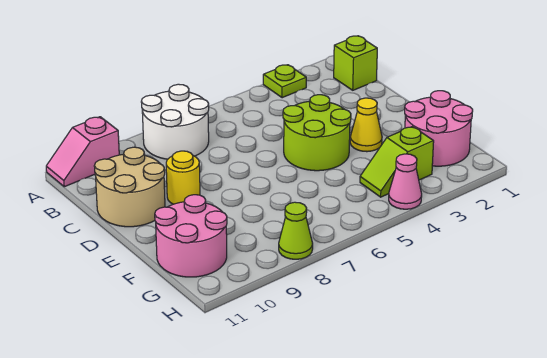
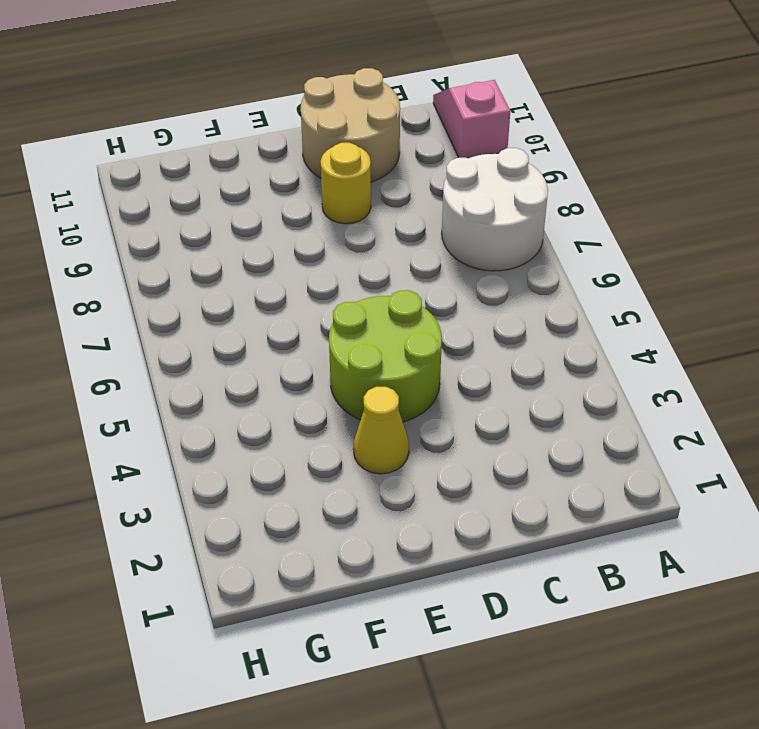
none -> lime 1x1 plate [263,65,306,98]
none -> lime 1x1 brick [334,36,377,90]
none -> pink 2x2 round brick [405,91,473,166]

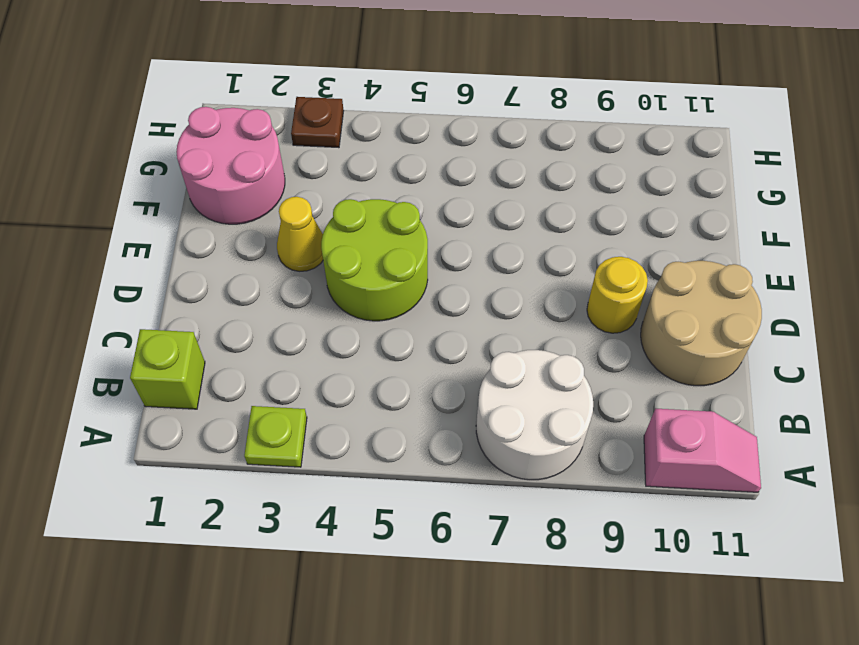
brown 1x1 plate [291,97,344,148] -> none
none -> pink 2x2 round brick [155,195,227,277]
none -> lime 1x2 slope [360,127,434,197]
none -> pink 1x1 cone [389,154,422,209]

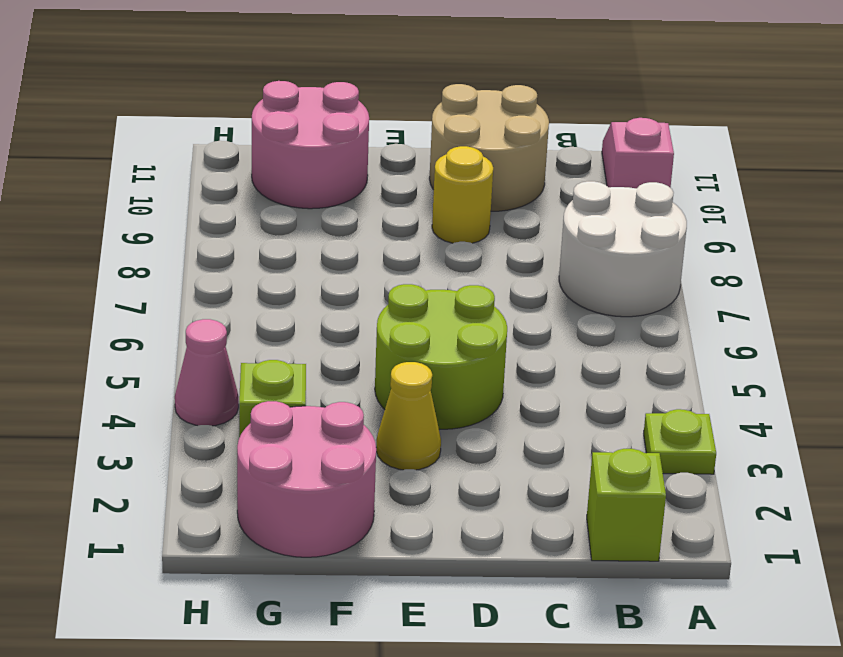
none -> lime 1x1 cone [279,202,313,259]

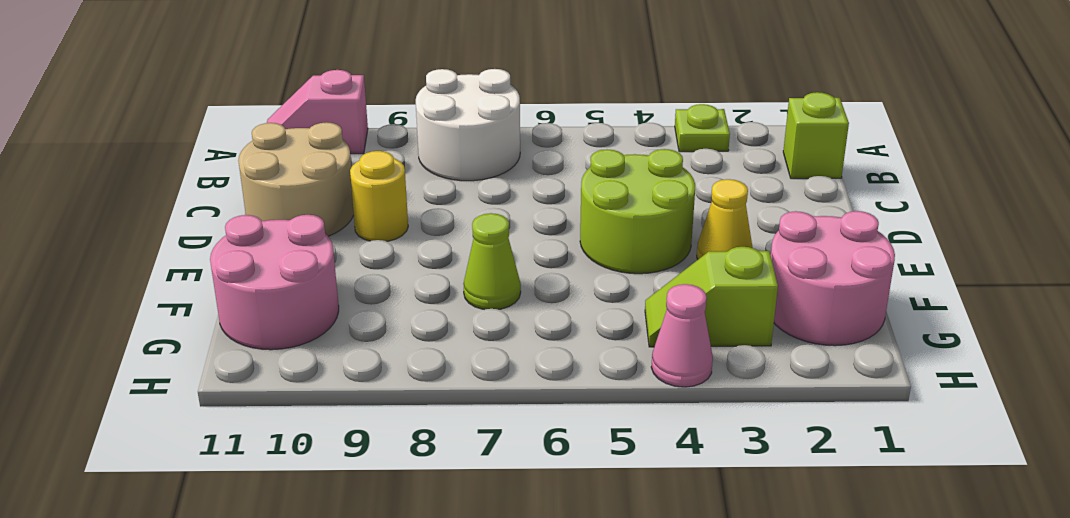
lime 1x1 cone [463,213,521,310] -> lime 1x1 cone moved to [279,202,313,259]

